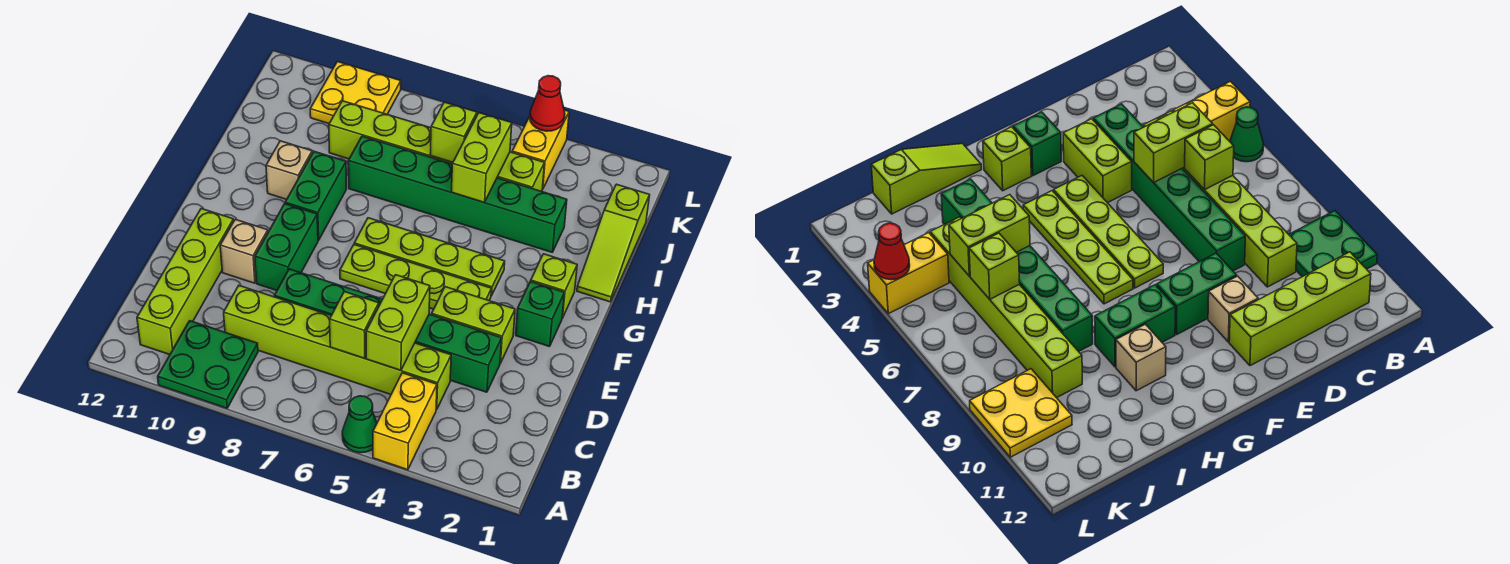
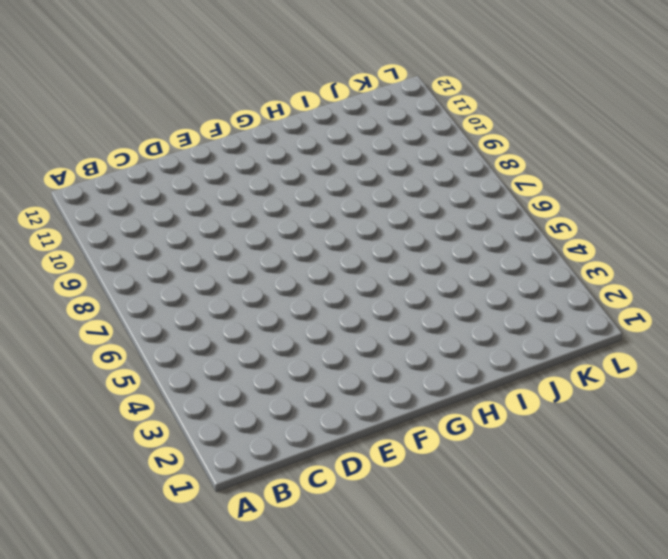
none -> yellow 1x2 brick [373,373,437,470]
none -> green 1x1 cone [342,396,377,453]
none -> green 2x2 plate [158,321,258,408]

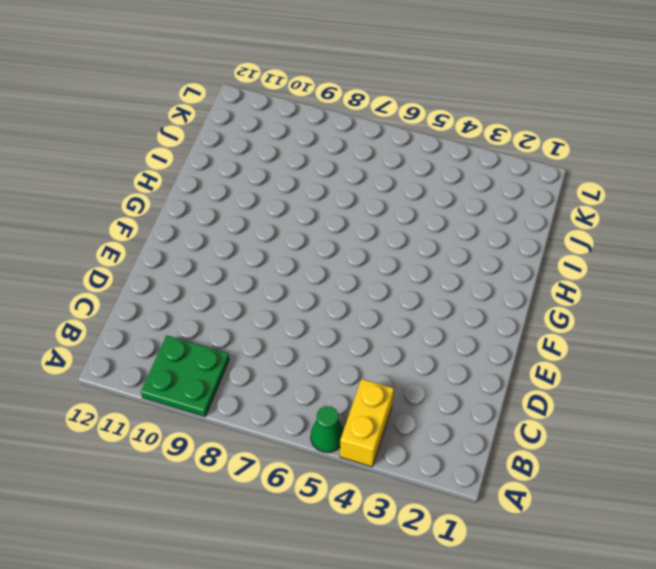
none -> lime 1x4 brick [137,209,234,355]
none -> lime 1x6 brick [224,286,451,409]
none -> green 1x6 brick [274,269,502,392]

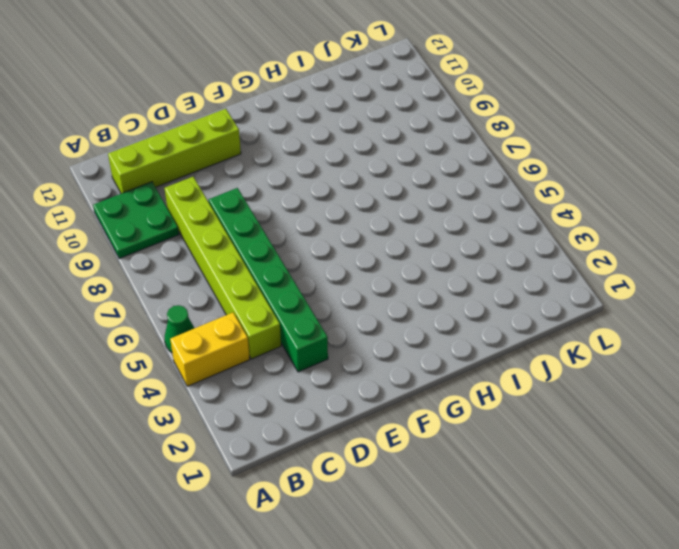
none -> lime 1x2 brick [432,287,515,363]
none -> green 1x2 brick [255,204,318,291]
none -> tan 1x1 brick [220,219,268,283]

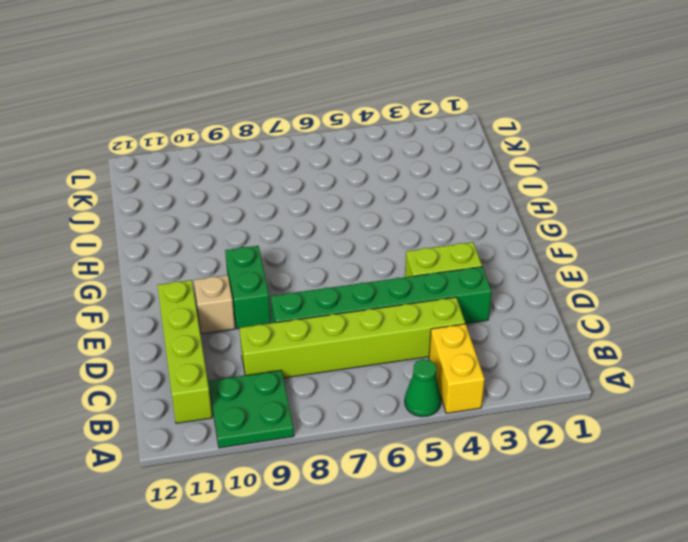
none -> green 1x1 brick [516,281,564,347]
none -> lime 1x4 plate [340,245,491,309]
none -> lime 1x1 brick [531,254,577,318]

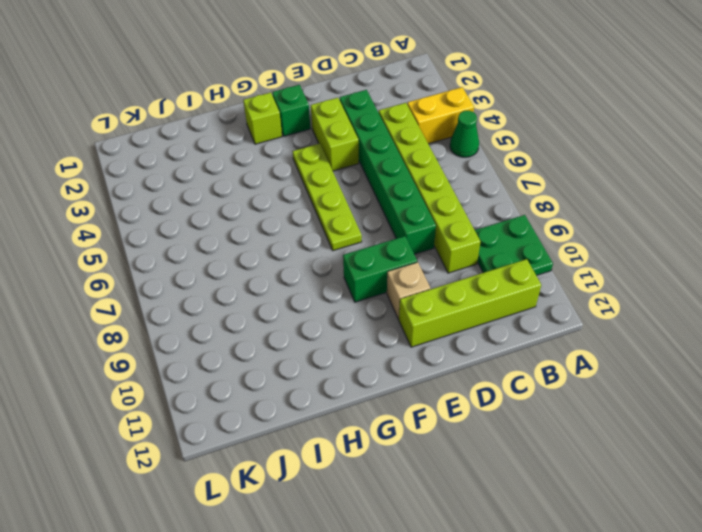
none -> lime 1x4 plate [354,218,505,296]
none -> green 1x2 brick [285,151,346,240]
none -> lime 1x3 slope [577,184,650,302]

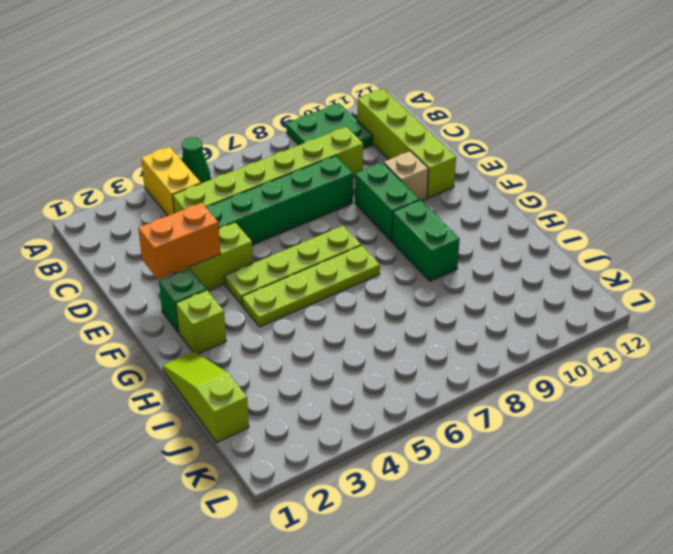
orange 1x2 brick [138,203,221,280] -> none
none -> tan 1x1 brick [266,141,312,200]
none -> green 1x6 brick [348,136,567,252]
none -> lime 1x6 brick [329,101,544,191]

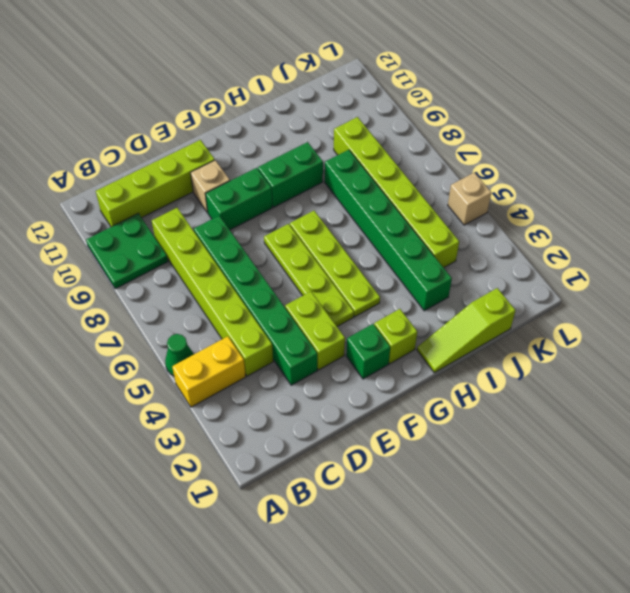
tan 1x1 brick [448,173,491,225] -> tan 1x1 brick moved to [266,141,312,200]
none -> yellow 1x2 brick [512,110,569,189]
none -> yellow 2x2 plate [310,62,401,123]
none -> lime 1x2 brick [366,275,430,370]

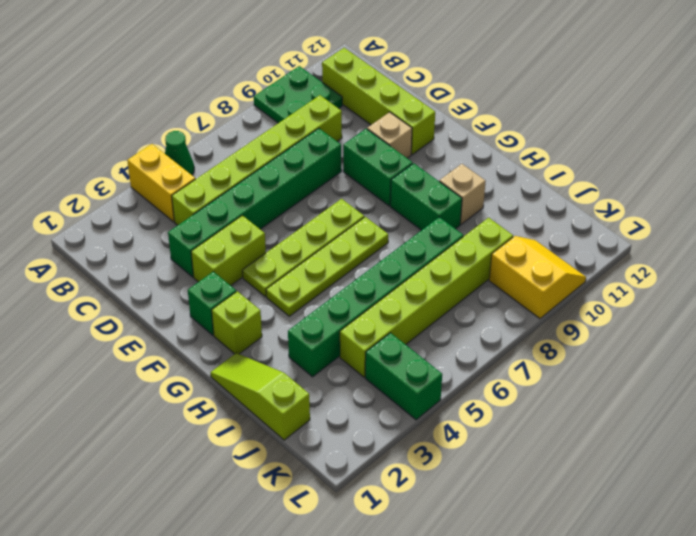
green 1x2 brick [365,333,442,420] -> yellow 1x2 brick [512,110,569,189]
yellow 2x2 slope [489,236,586,319] -> yellow 2x2 plate [310,62,401,123]
none -> lime 1x2 brick [366,275,430,370]
none -> lime 1x1 brick [330,291,379,358]
none -> lime 1x2 brick [451,113,512,202]

